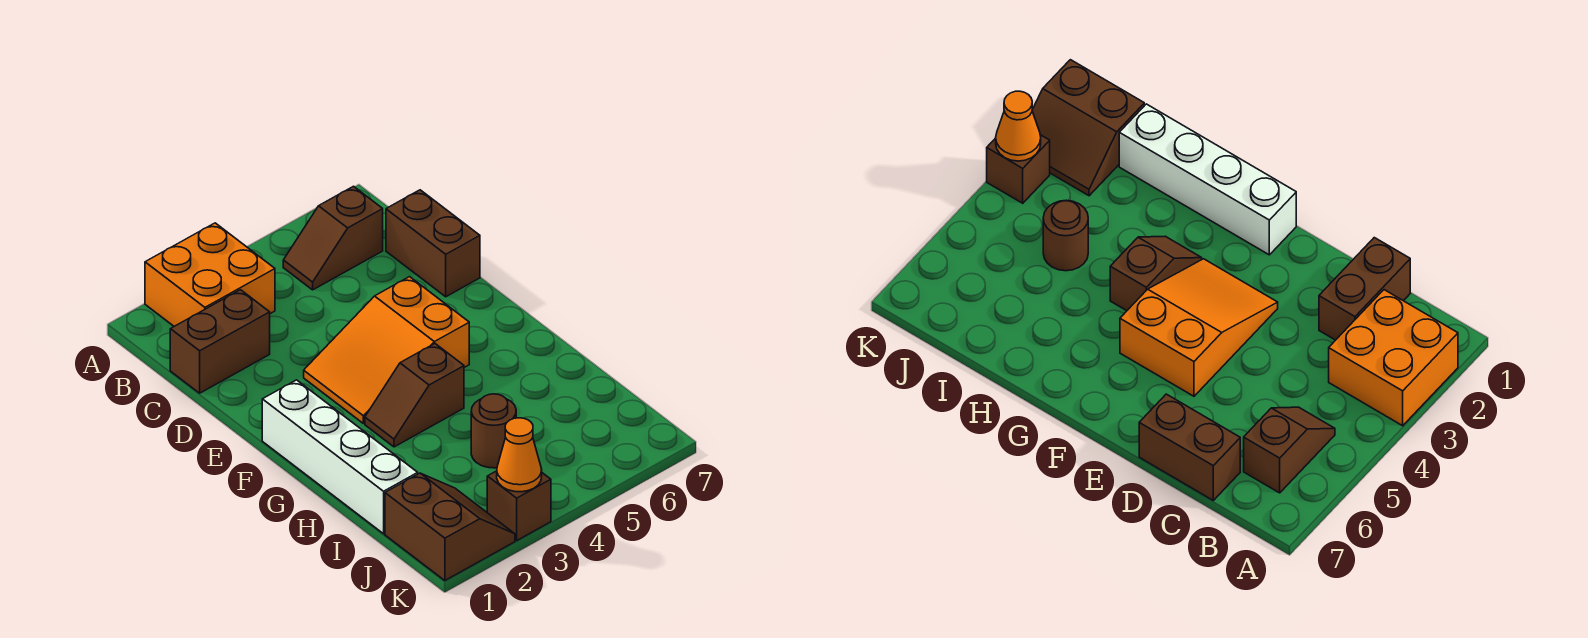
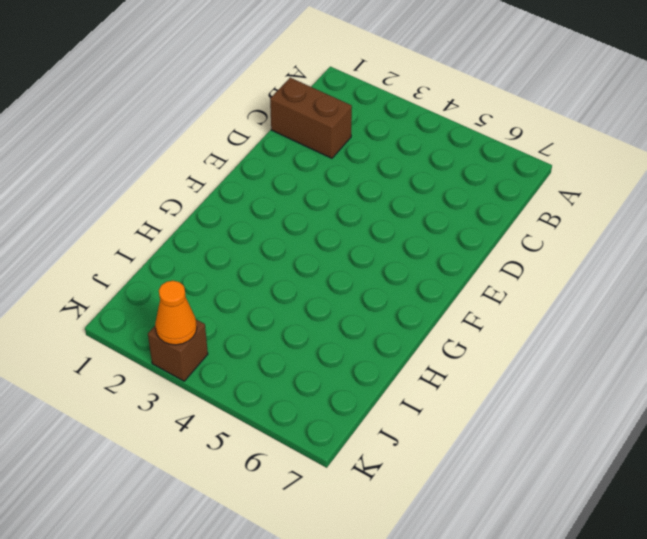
none -> orange 2x2 brick [145,223,275,326]
none -> brown 1x2 slope [283,186,383,290]

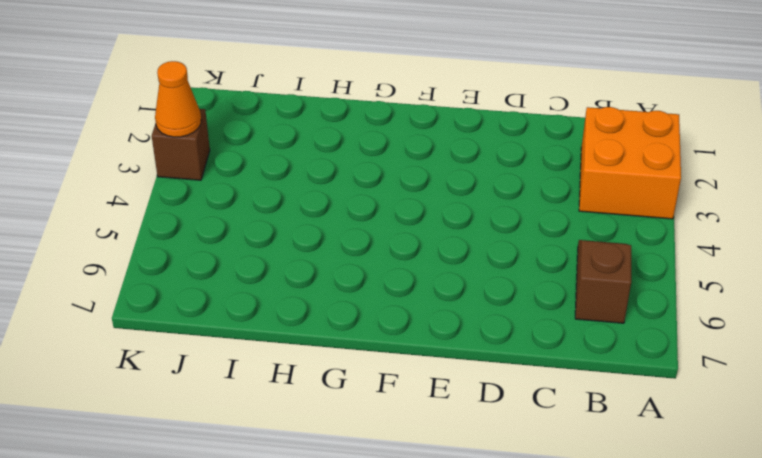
none -> brown 1x2 brick [170,290,270,393]
none -> brown 1x2 brick [386,190,480,297]

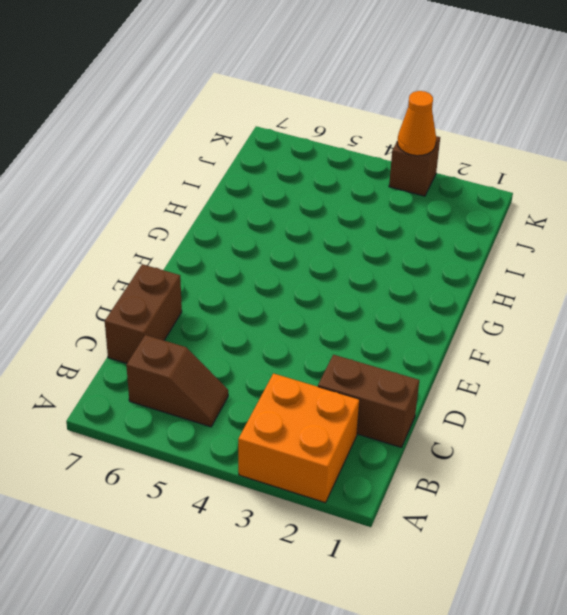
none -> orange 2x3 slope [304,277,469,423]
none -> white 1x4 brick [262,380,418,534]

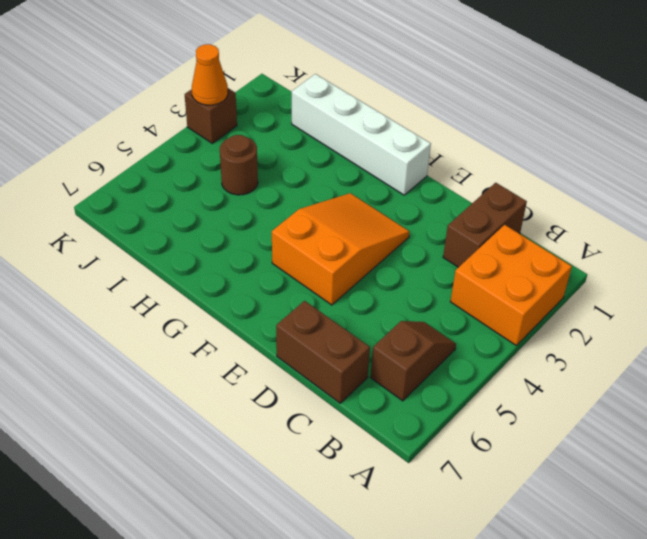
none -> brown 1x2 slope [365,344,464,447]
none -> brown 2x2 slope [385,473,515,581]

